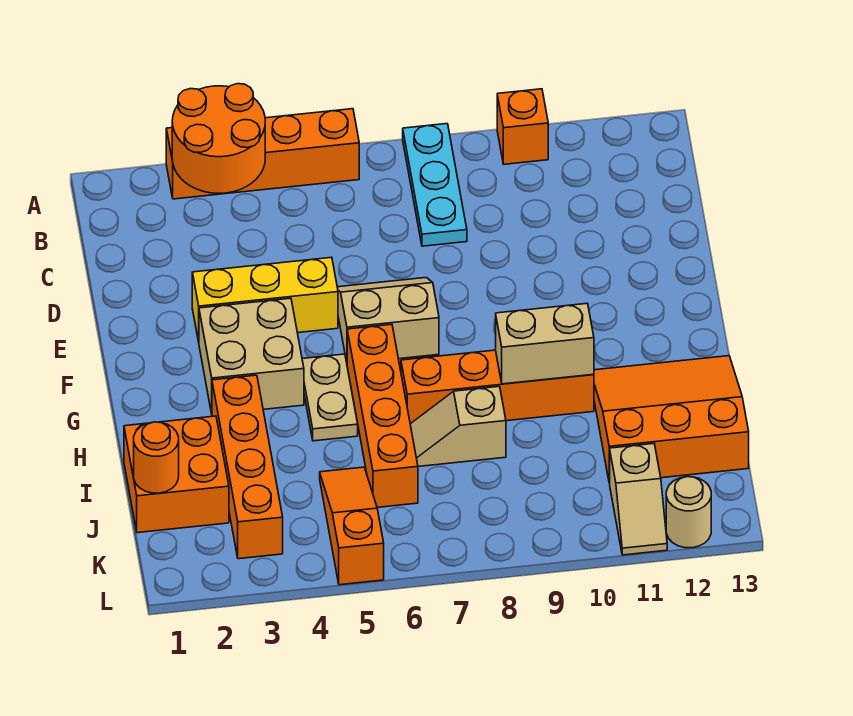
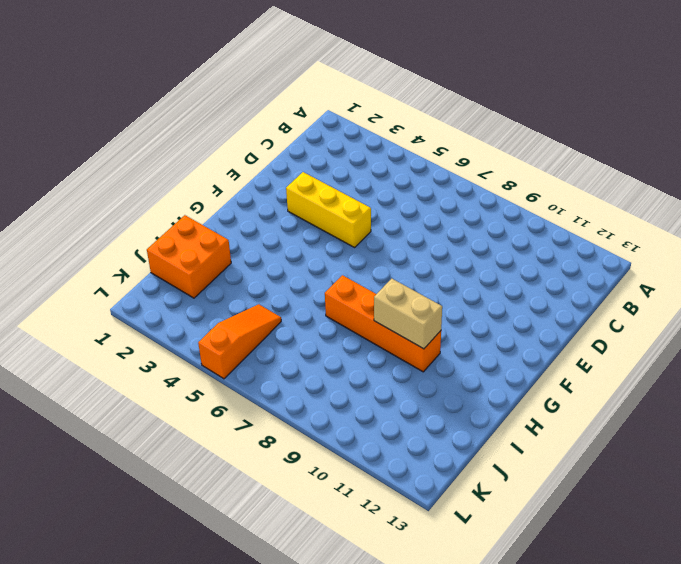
none -> orange 1x4 brick [166,109,359,199]
none -> cyan 1x3 plate [403,124,467,246]
none -> orange 1x1 brick [497,89,548,164]

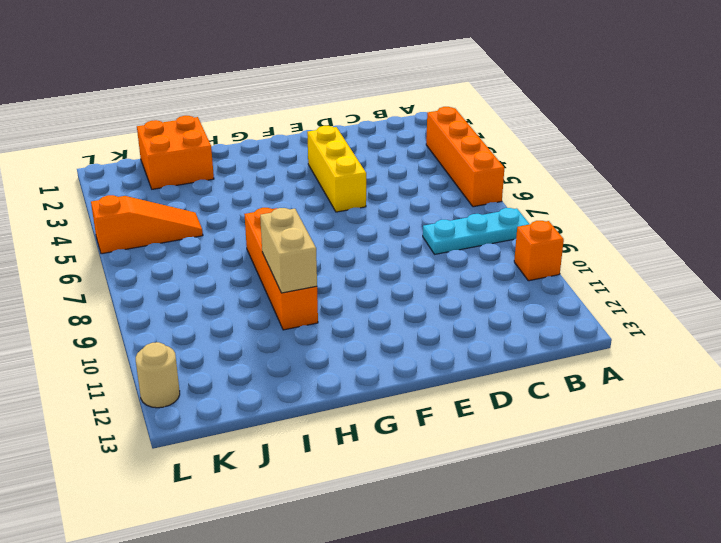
none -> tan 2x2 slope [337,277,439,362]
none -> tan 2x2 brick [199,298,304,414]
none -> tan 1x2 plate [302,354,358,441]

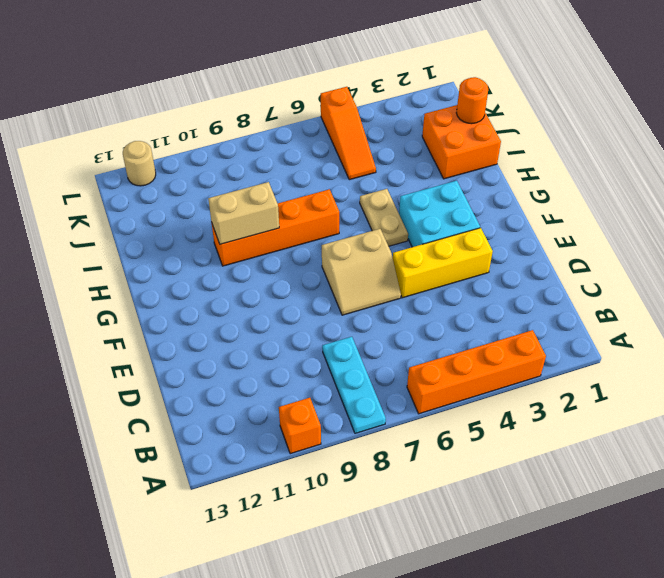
cyan 2x2 brick [399,181,480,247] -> tan 2x2 brick [199,298,304,414]
none -> orange 1x4 brick [347,324,418,507]
none -> orange 1x4 brick [212,375,283,559]
none -> orange 3x3 slope [594,356,749,483]

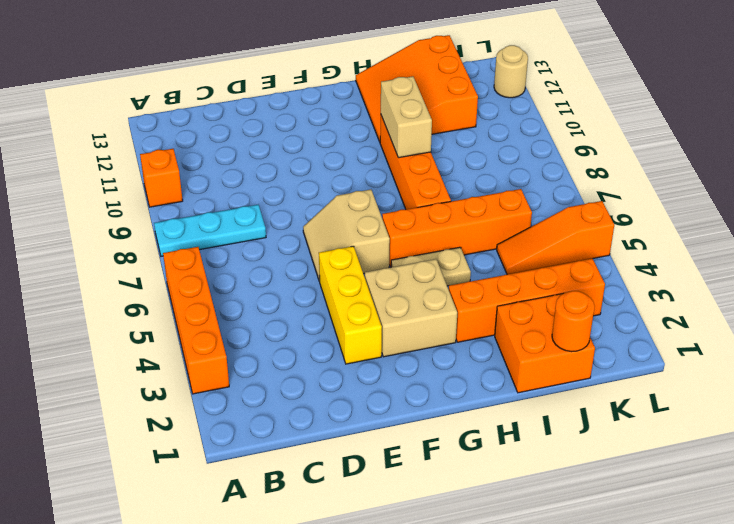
none -> tan 1x2 slope [410,387,506,467]
none -> tan 1x2 slope [610,444,667,555]
none -> orange 2x2 round brick [172,84,265,193]

